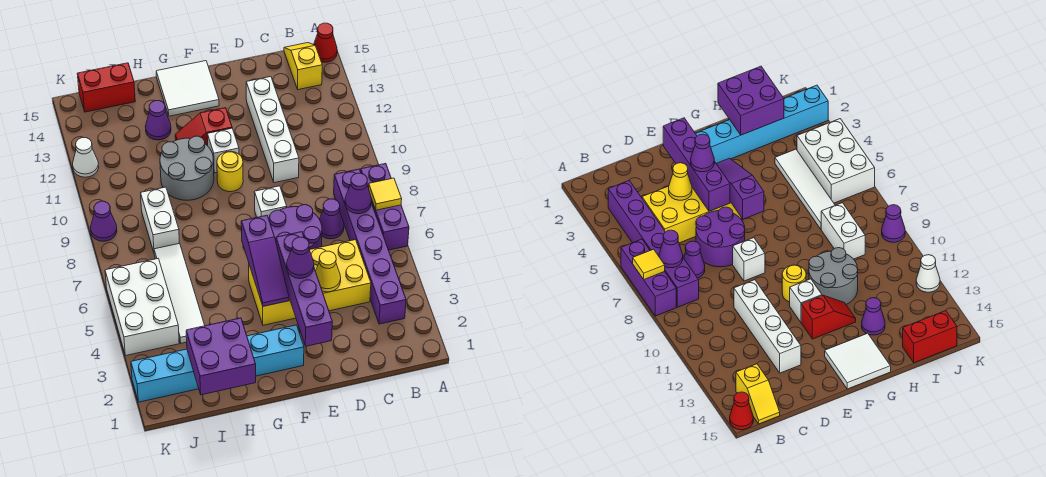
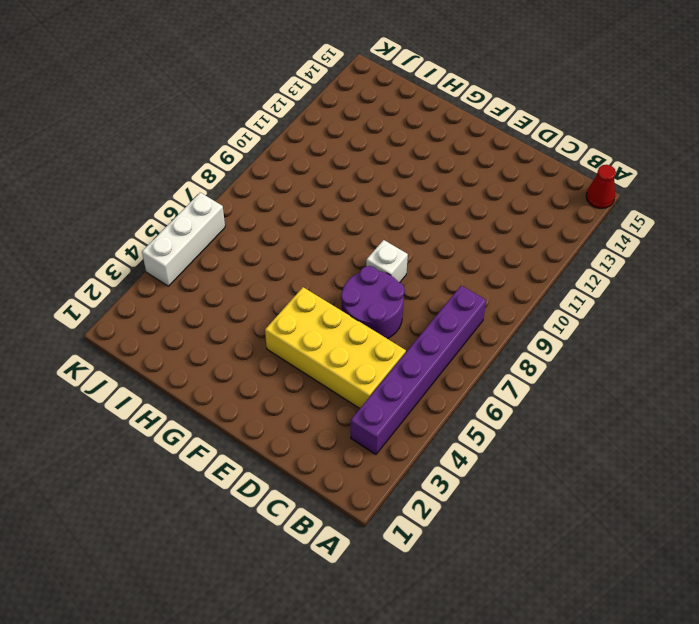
white 1x3 brick [142,193,225,286] -> white 2x3 brick [105,259,179,355]
none -> purple 1x3 brick [361,163,409,250]
none -> yellow 1x2 slope [284,43,322,90]
none -> purple 1x1 cone [320,199,344,239]

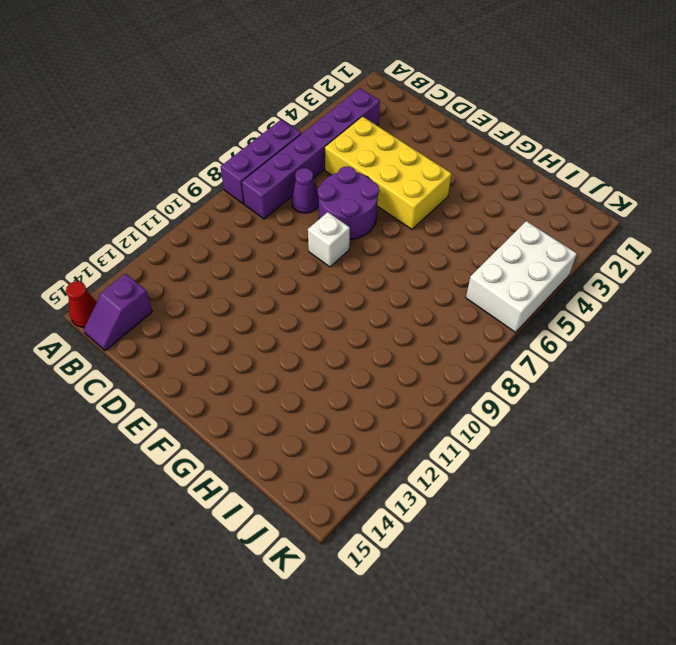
purple 1x2 slope [84,274,152,351] -> yellow 1x2 slope [284,43,322,90]
none -> white 1x4 brick [246,77,299,183]
none -> cyan 1x6 brick [131,325,304,402]
none -> yellow 1x1 round brick [217,151,243,192]

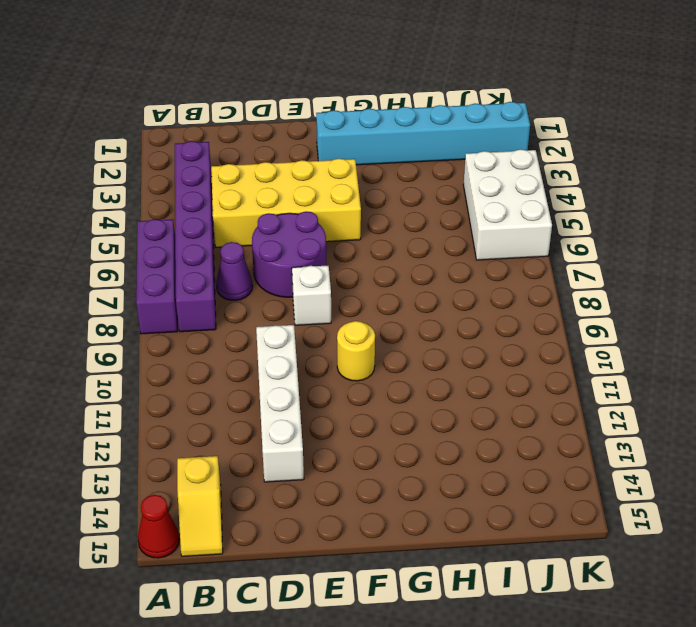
none -> white 1x1 brick [207,128,239,173]
none -> red 1x2 slope [175,108,232,146]
none -> white 2x2 tile [156,61,219,116]

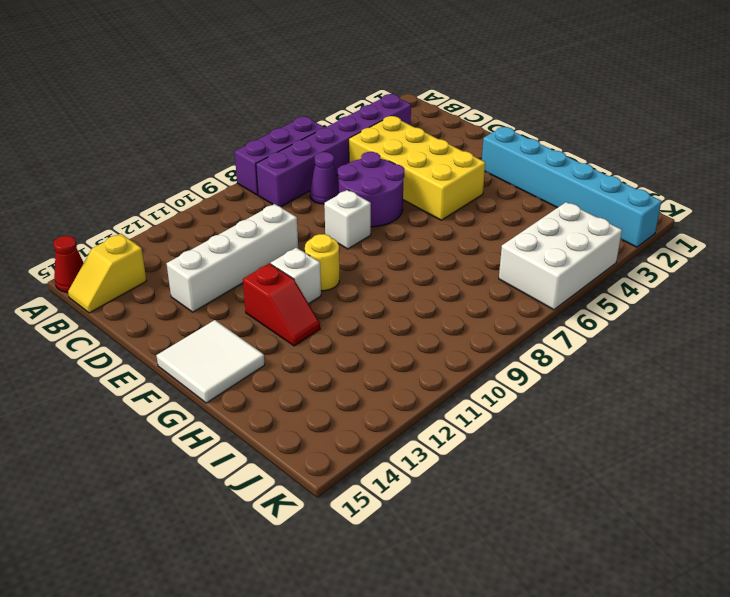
none -> grey 2x2 round brick [160,136,214,200]
none -> purple 1x1 cone [145,101,171,140]
none -> white 1x4 tile [154,243,205,343]

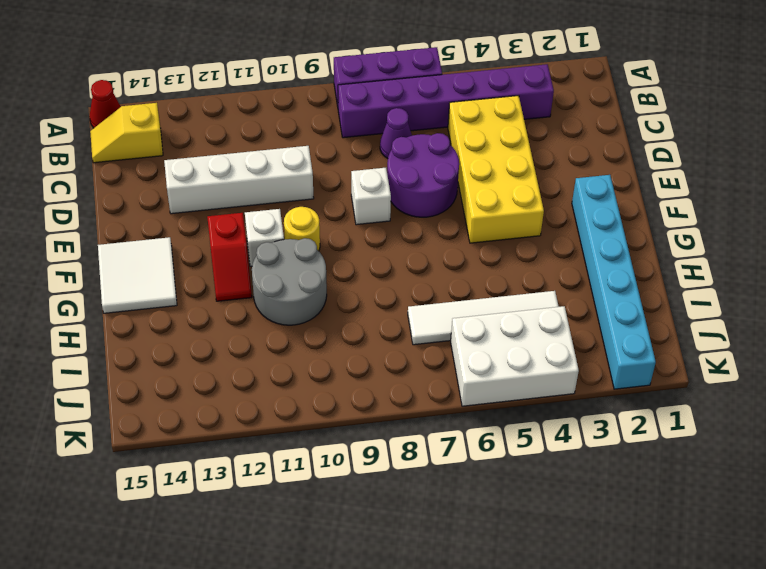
none -> purple 1x1 cone [145,101,171,140]
none -> white 1x2 brick [141,187,179,252]
none -> red 1x2 brick [77,63,135,112]

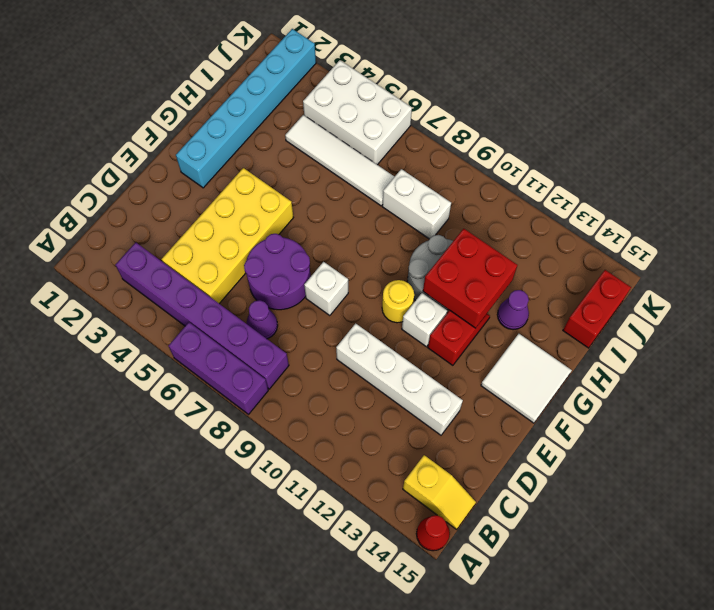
red 2x2 brick [423,229,517,328] -> none
none -> purple 1x1 cone [91,201,117,241]
none -> white 1x1 cone [73,138,99,177]
none -> yellow 1x1 tile [368,178,402,210]

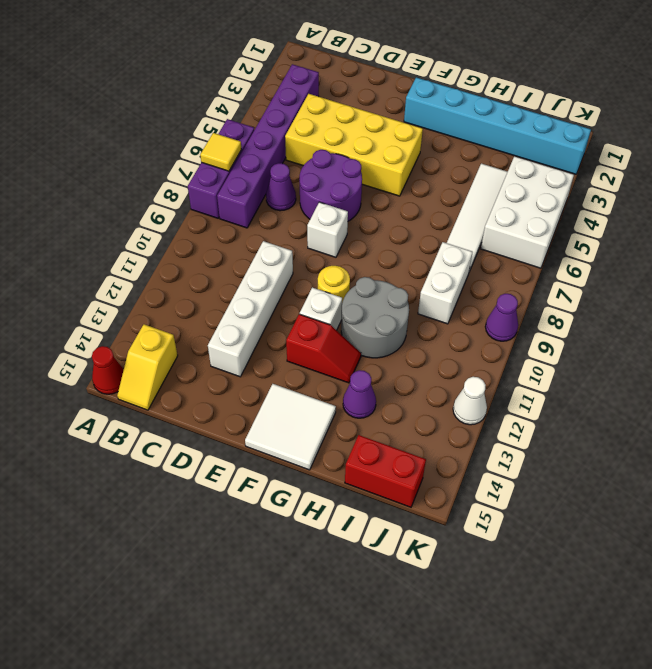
none -> purple 1x1 cone [345,173,371,214]
none -> yellow 1x1 cone [316,251,341,292]
none -> purple 1x4 brick [276,232,332,346]

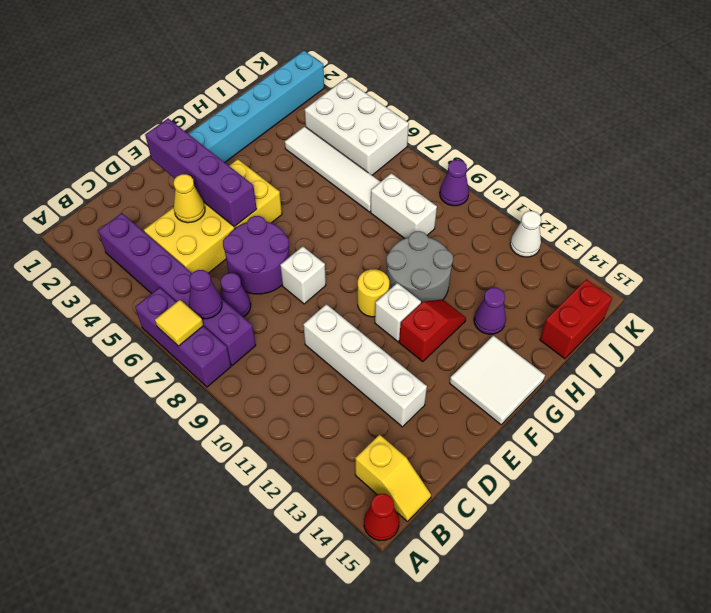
none -> purple 1x3 slope [241,215,289,306]
none -> purple 2x2 brick [186,318,256,395]
none -> purple 1x1 cone [287,237,314,279]

